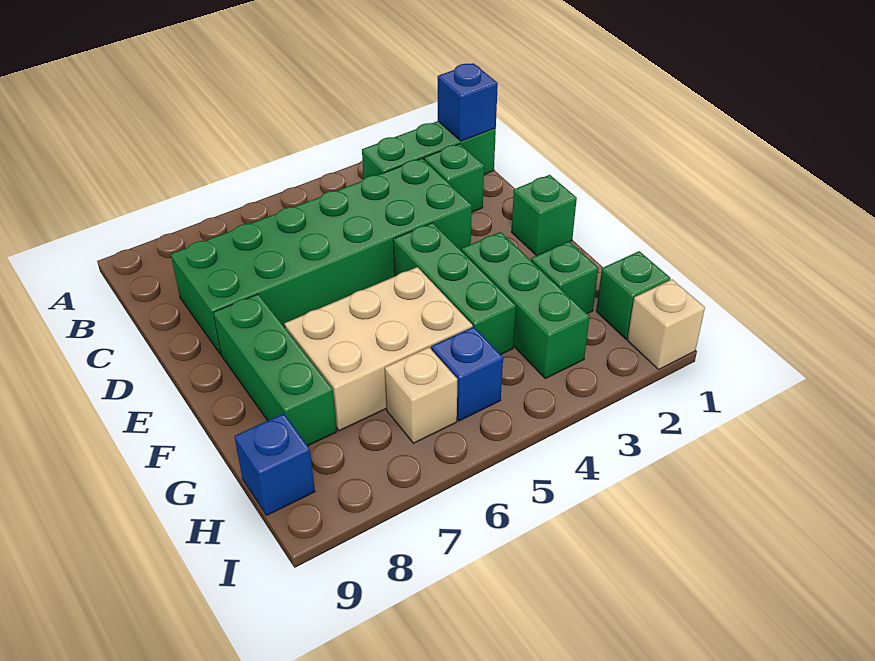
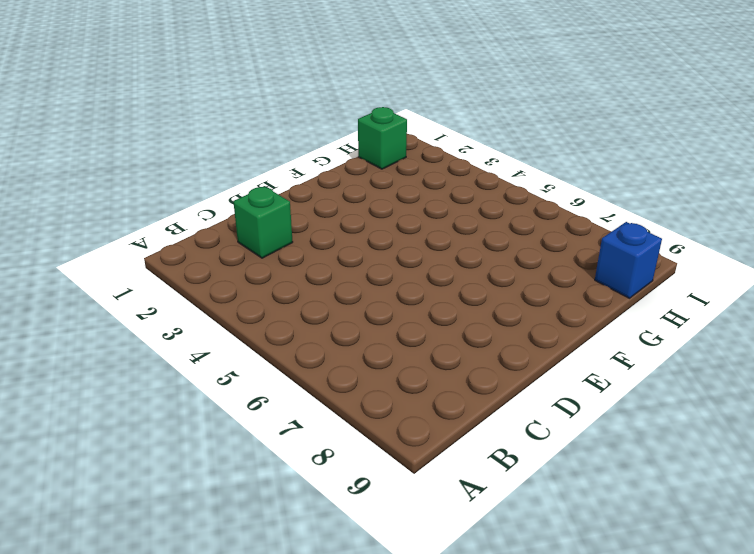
none -> green 1x3 brick [362,121,496,179]
none -> green 2x6 brick [171,158,472,354]
none -> green 1x1 brick [511,175,577,256]

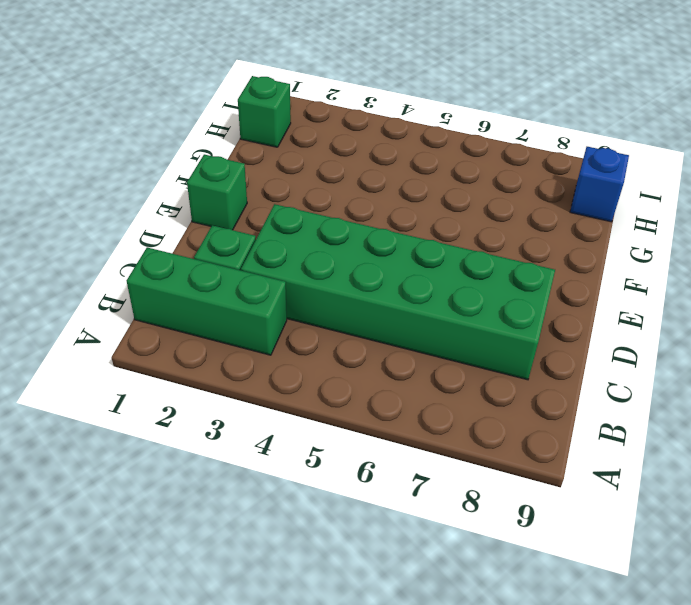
none -> green 1x3 brick [393,223,516,354]
none -> green 1x3 brick [213,294,337,446]
none -> green 1x3 brick [462,232,590,378]

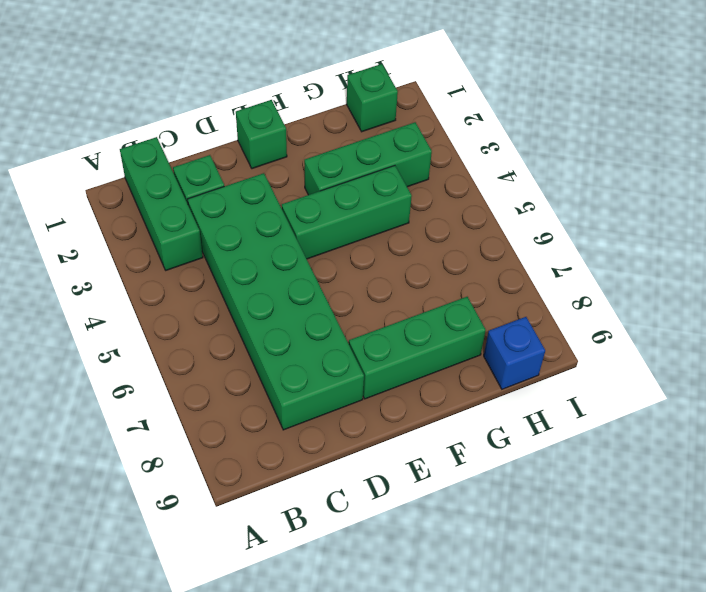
none -> tan 2x3 brick [285,267,473,431]
none -> green 1x1 brick [531,242,598,314]
none -> blue 1x1 brick [431,327,503,421]

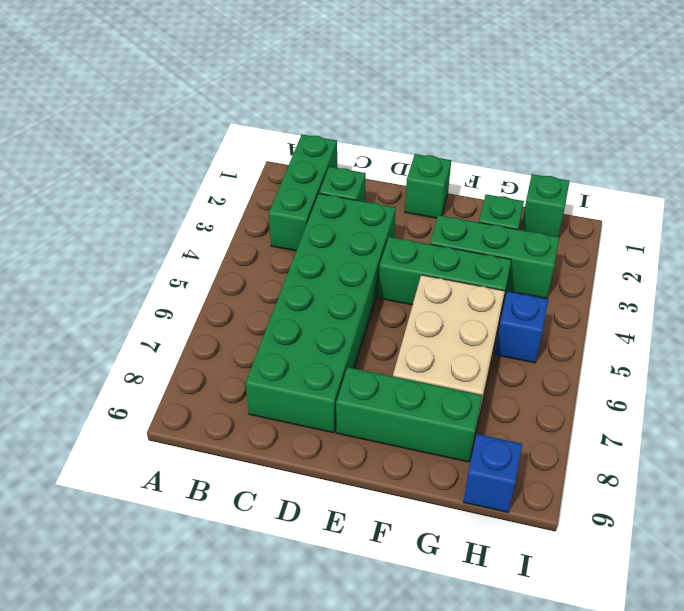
none -> tan 1x1 brick [385,347,457,443]
none -> tan 1x1 brick [627,279,705,369]
none -> blue 1x1 brick [438,63,498,141]

